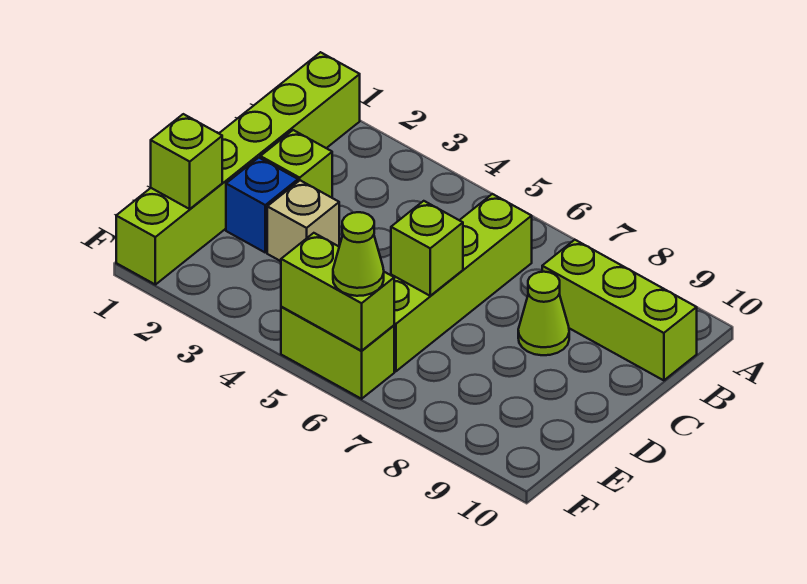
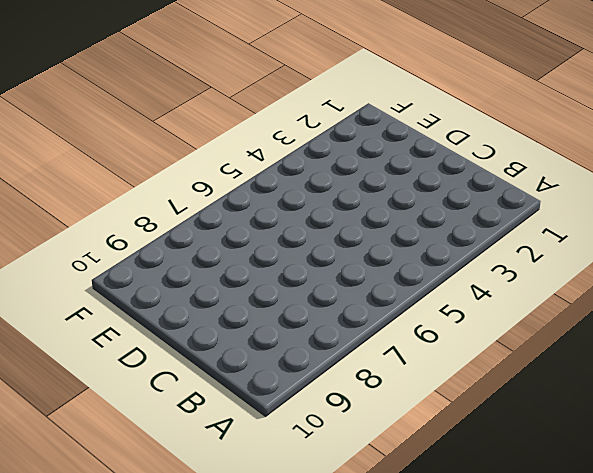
none -> lime 1x6 brick [116,52,360,285]
none -> lime 1x4 brick [391,194,532,371]
none -> lime 1x3 brick [542,240,697,380]

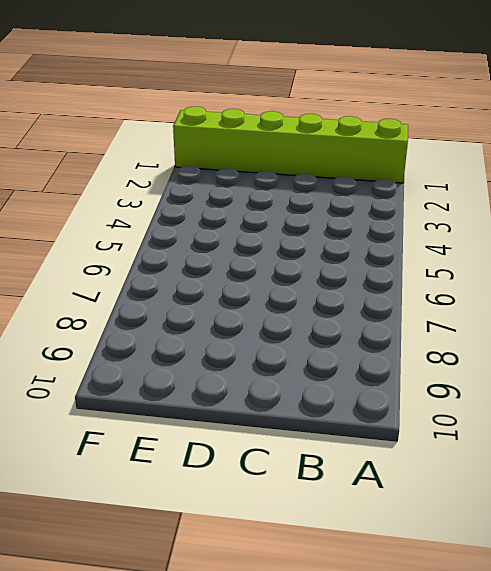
none -> lime 1x4 brick [391,194,532,371]
none -> lime 1x3 brick [542,240,697,380]
none -> lime 1x1 brick [260,130,332,198]

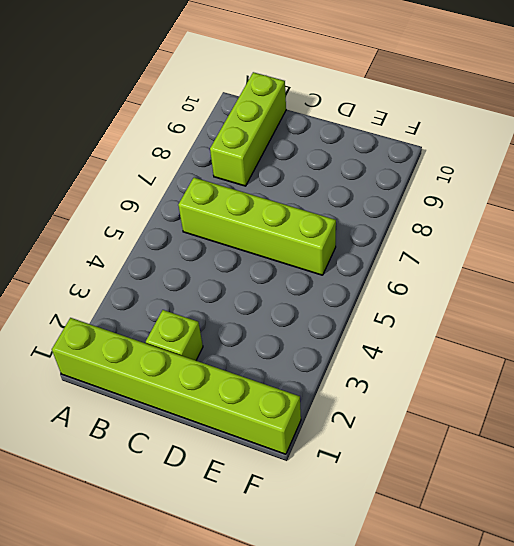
none -> lime 1x1 cone [518,272,569,355]
none -> blue 1x1 brick [226,158,298,252]
none -> tan 1x1 brick [267,180,339,261]

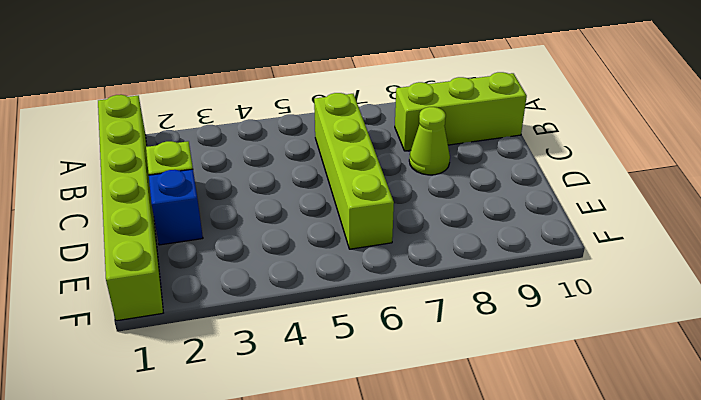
none -> tan 1x1 brick [267,180,339,261]
none -> lime 1x2 brick [281,307,394,399]
none -> lime 1x1 brick [391,201,463,296]

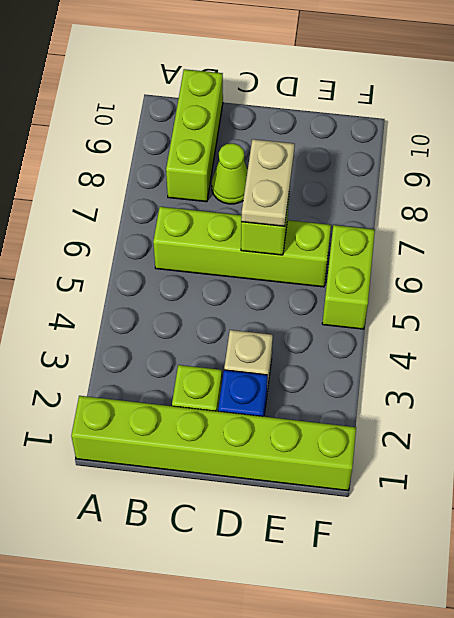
tan 1x2 plate [241,139,295,226] -> none
none -> lime 1x1 brick [151,114,222,209]
none -> lime 1x2 brick [281,233,394,351]
none -> lime 1x1 cone [333,212,384,296]

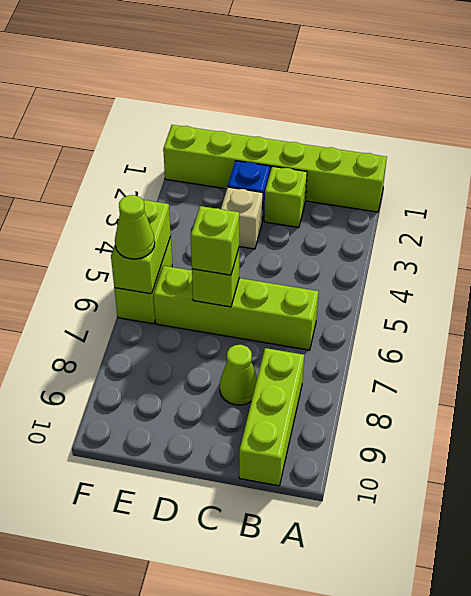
lime 1x1 brick [191,206,239,275] -> lime 1x1 brick moved to [151,114,222,209]

